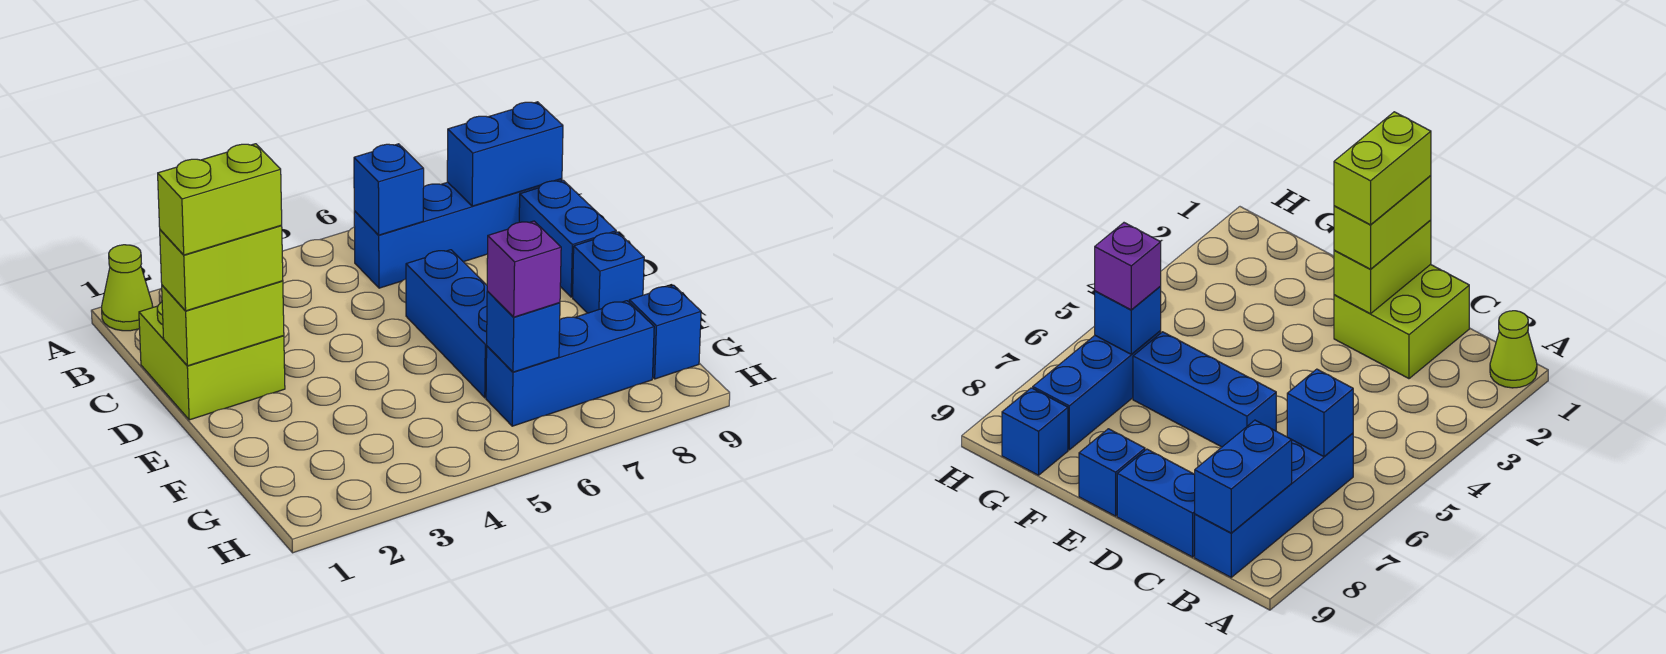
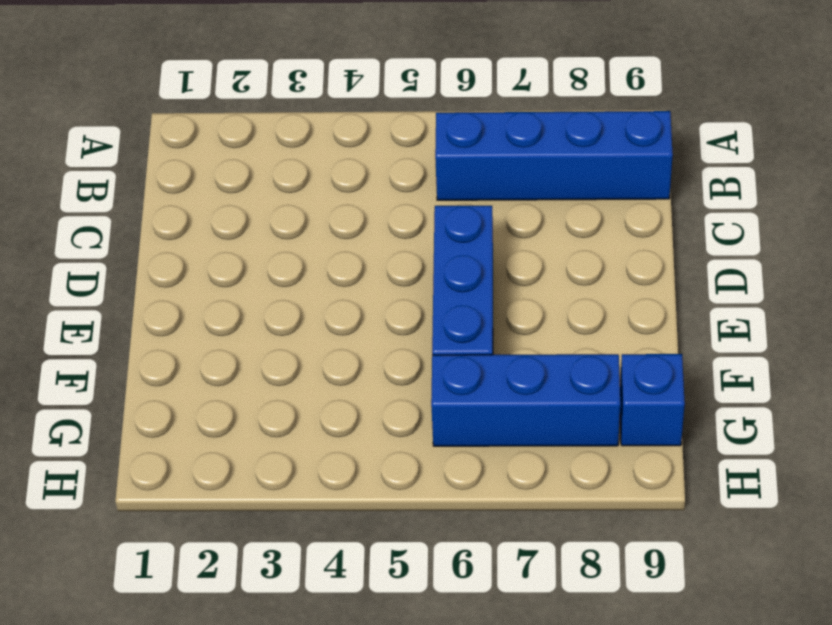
none -> lime 1x1 cone [102,245,153,331]
none -> lime 2x2 brick [139,302,285,420]
none -> blue 1x2 brick [519,180,616,297]

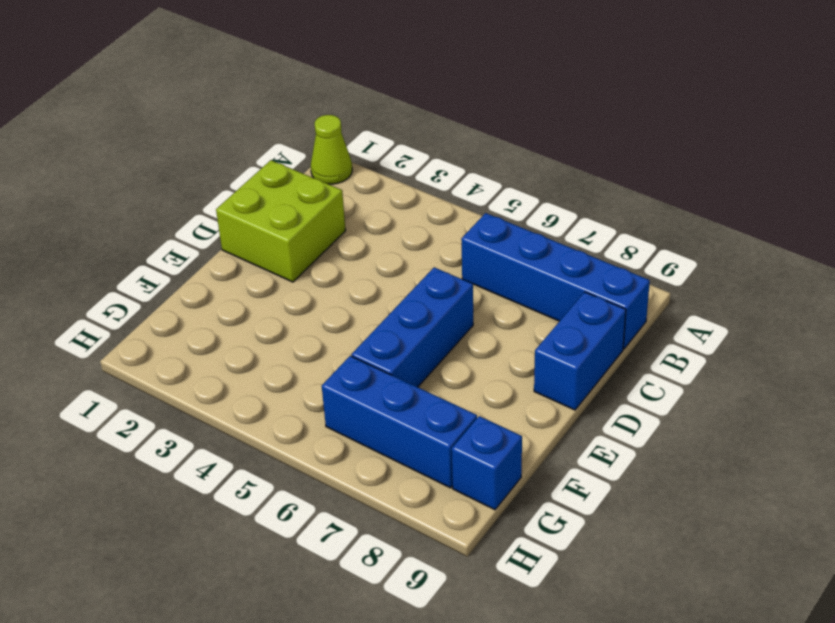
none -> blue 1x1 brick [573,232,644,313]
none -> blue 1x1 brick [354,144,424,235]
none -> blue 1x2 brick [447,102,563,206]

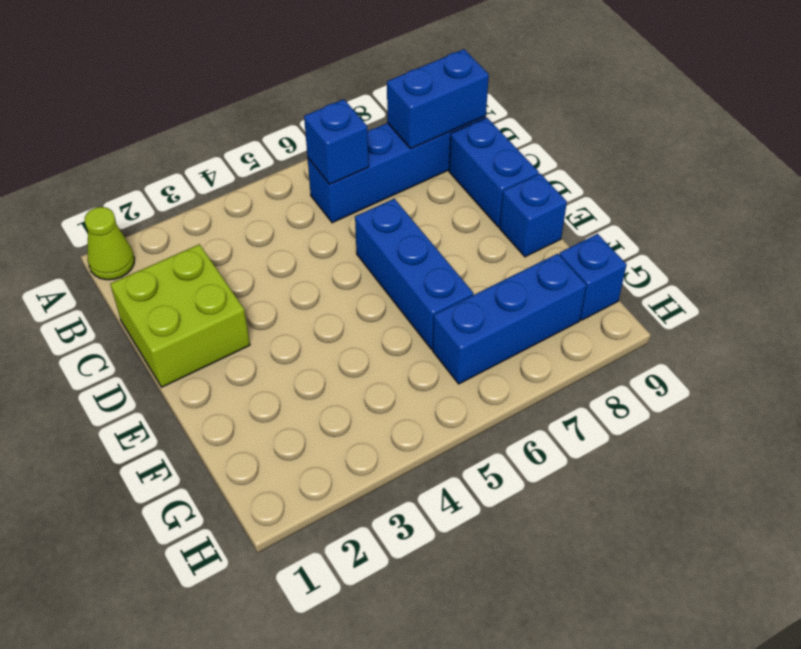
none -> lime 1x2 brick [162,281,284,366]
none -> blue 1x1 brick [487,291,560,372]
none -> lime 1x2 brick [160,225,283,311]

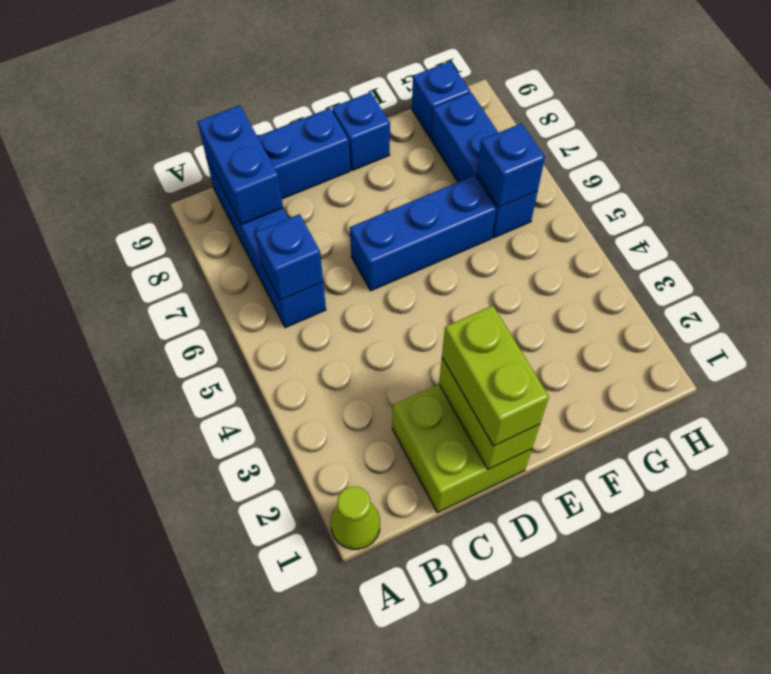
none -> purple 1x1 brick [487,221,561,317]
none -> lime 1x2 brick [158,144,282,255]

